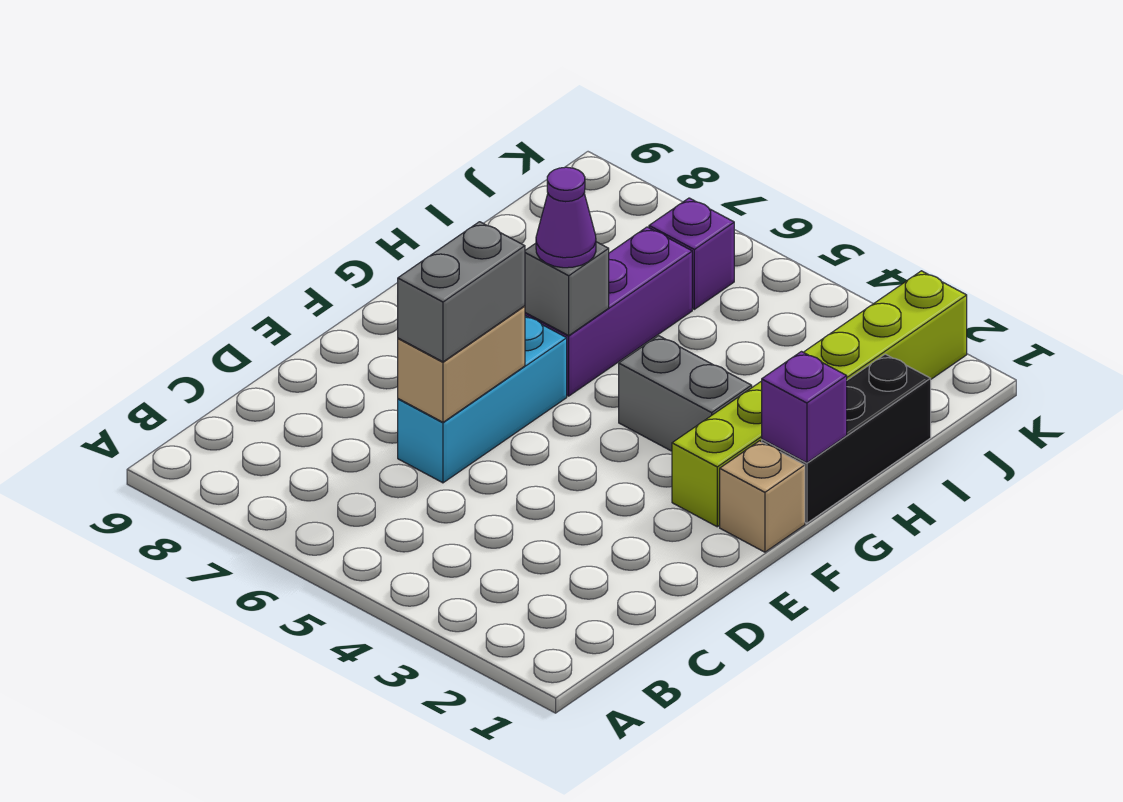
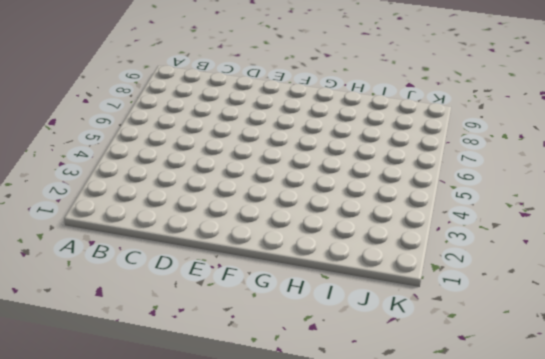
none -> cyan 1x3 brick [398,316,567,483]
none -> tan 1x1 brick [720,441,805,552]
none -> lime 1x6 brick [672,271,967,527]

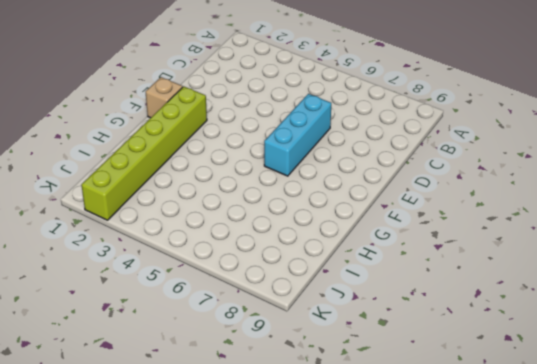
none -> black 1x3 brick [762,354,931,523]
none -> grey 1x2 brick [619,336,752,451]
none -> purple 1x3 brick [525,227,692,396]

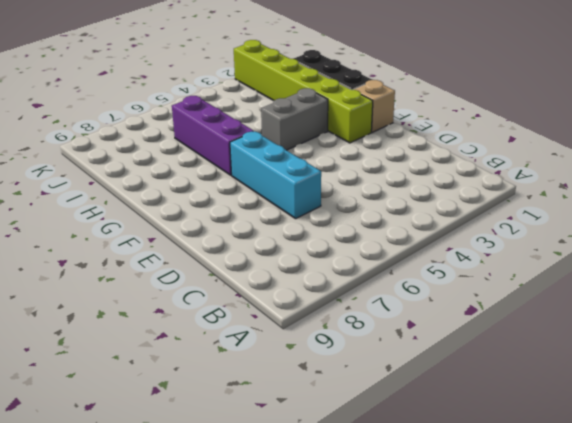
none -> purple 1x1 brick [649,198,734,309]
none -> tan 1x2 brick [398,306,525,422]
none -> purple 1x1 brick [762,352,847,463]

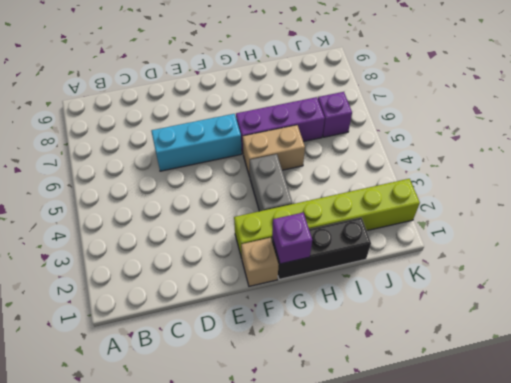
tan 1x2 brick [243,125,305,177] -> tan 1x2 brick moved to [398,306,525,422]
none -> grey 1x1 brick [525,242,609,335]
none -> grey 1x2 brick [398,222,525,362]
none -> purple 1x1 cone [536,167,596,268]

